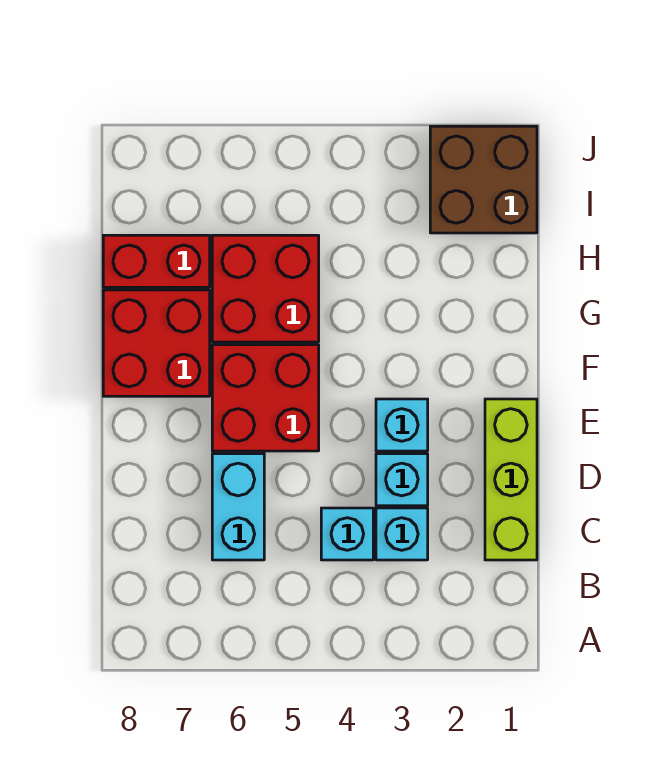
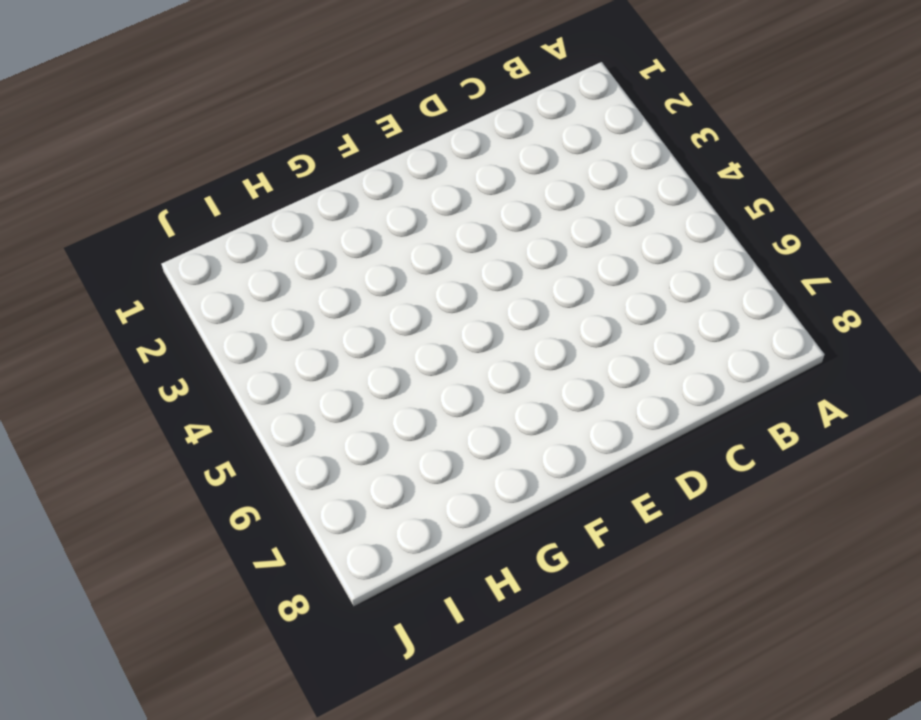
none -> lime 1x3 brick [485,399,537,560]
none -> cyan 1x1 brick [376,508,428,560]

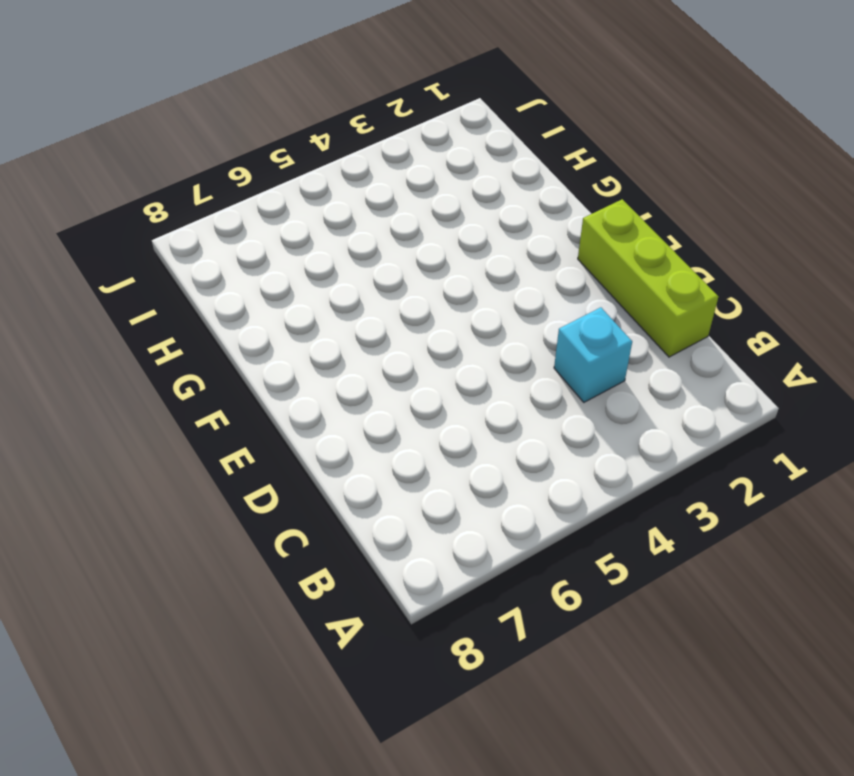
none -> cyan 1x1 brick [321,508,373,560]
none -> cyan 1x2 brick [212,454,264,560]

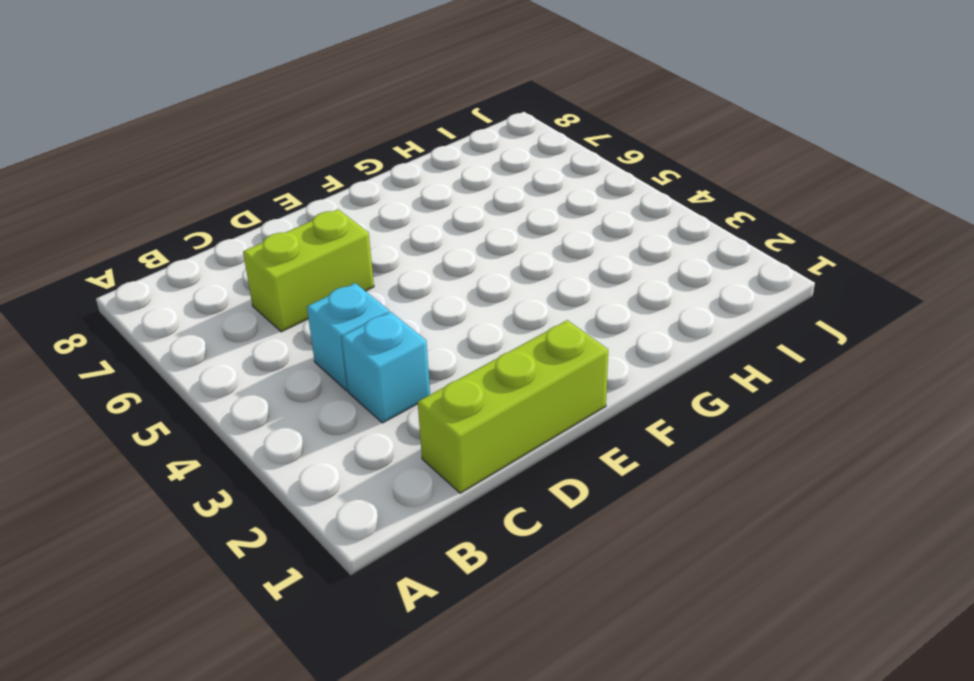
lime 1x2 brick [243,209,374,332] -> cyan 1x2 brick [212,454,264,560]
none -> cyan 1x1 brick [376,454,428,506]
none -> cyan 1x1 brick [376,399,428,451]

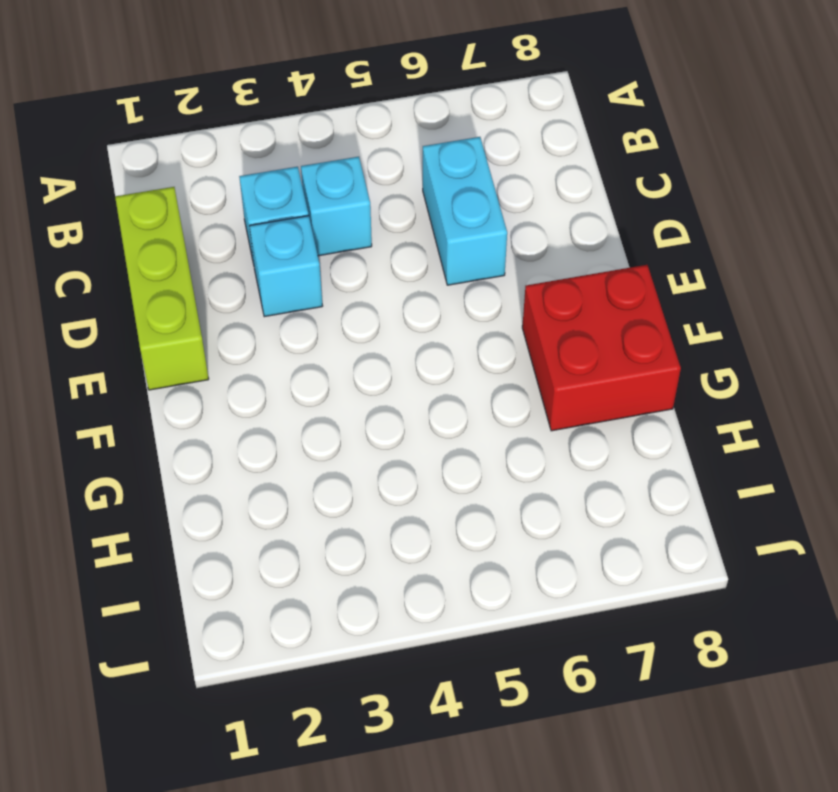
none -> cyan 1x1 brick [376,399,428,451]
none -> red 2x2 brick [212,345,319,451]

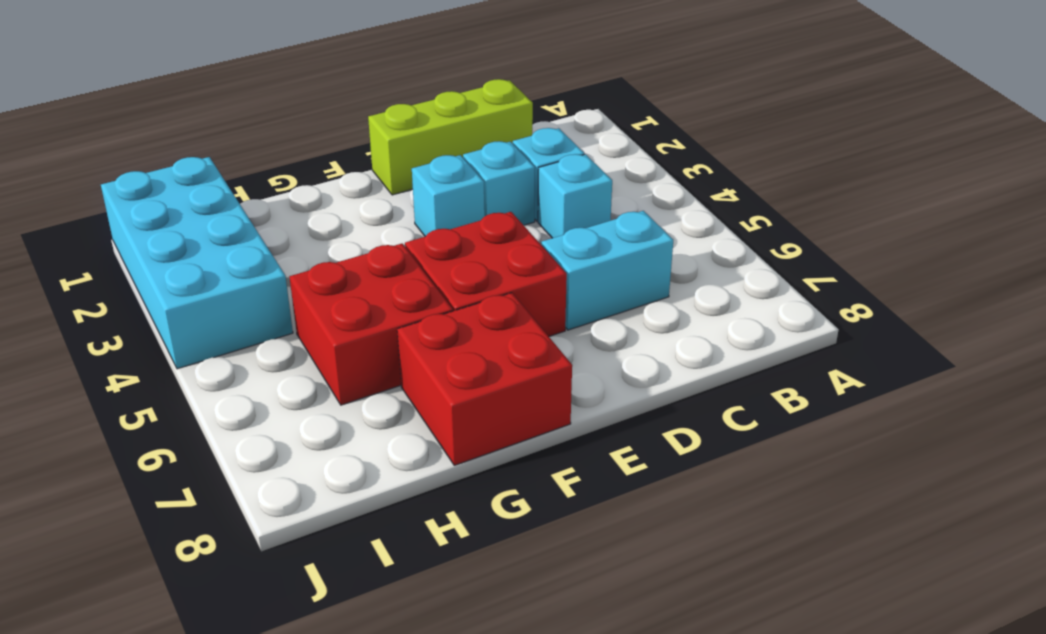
cyan 2x4 brick [101,157,293,369] -> brown 2x2 brick [430,126,537,233]
none -> red 1x2 brick [103,235,210,287]

